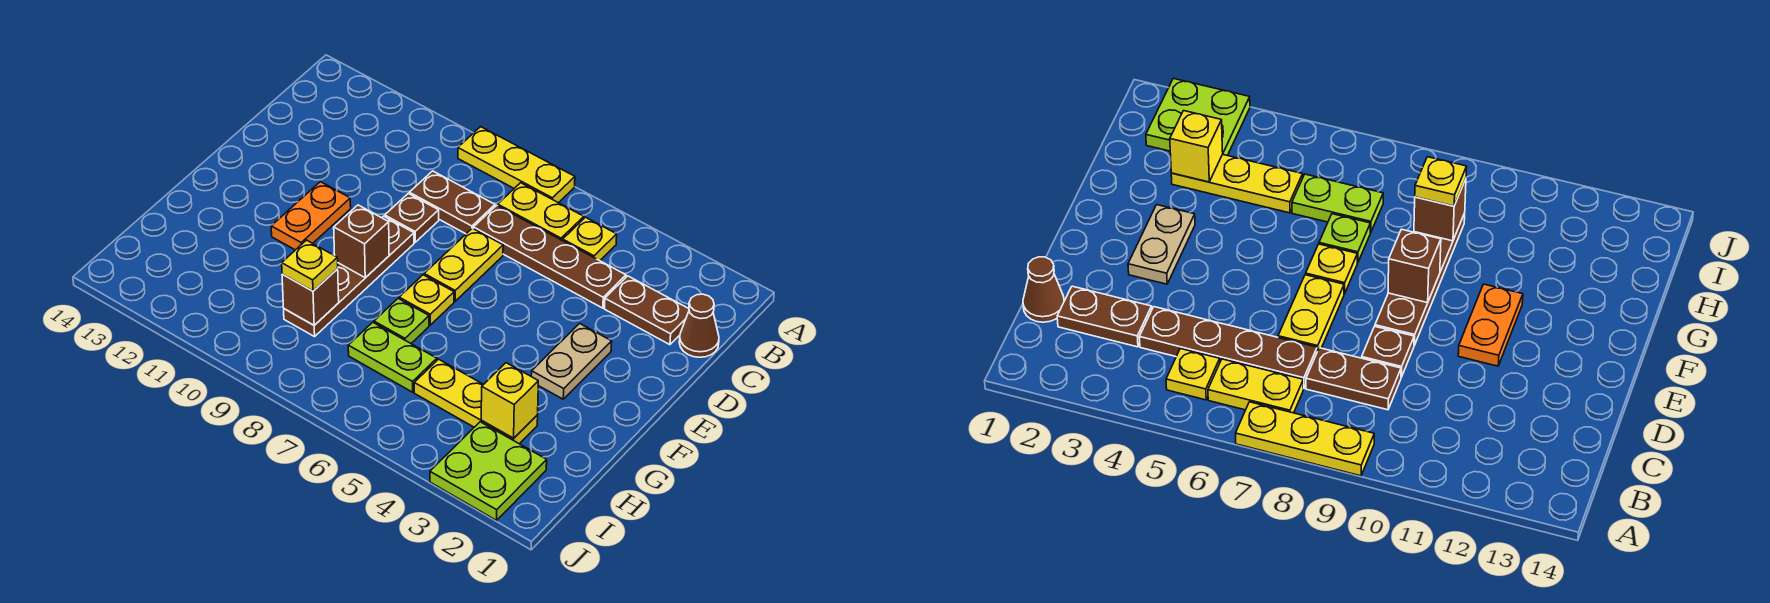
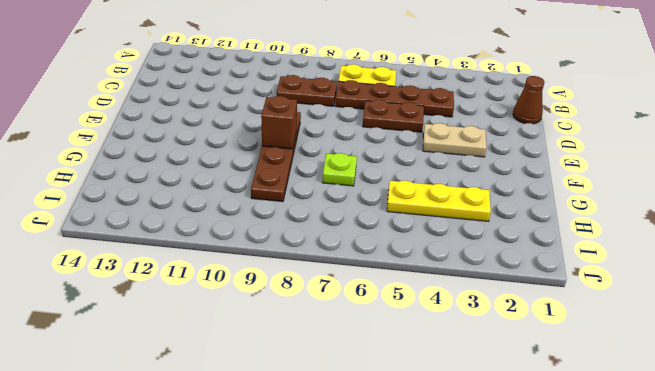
brown 1x2 plate [363,100,424,132] -> brown 1x2 plate moved to [604,276,689,345]
tan 1x2 plate [423,123,487,157] -> tan 1x2 plate turned to [531,323,612,399]
none -> yellow 1x3 plate [458,127,575,203]
none -> yellow 1x1 plate [563,217,617,261]
none -> yellow 1x2 plate [424,228,503,301]

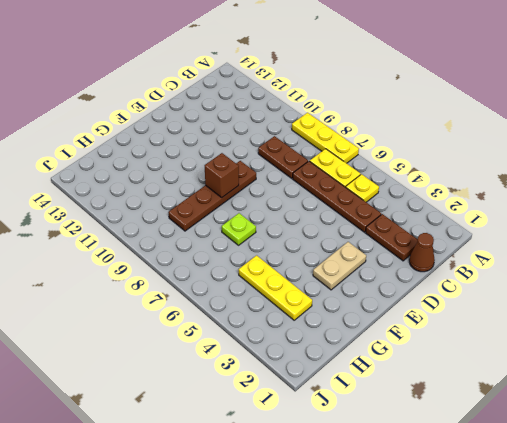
none -> yellow 1x2 plate [424,228,503,301]
none -> brown 1x1 plate [385,194,439,242]
none -> orange 1x2 plate [271,182,351,250]

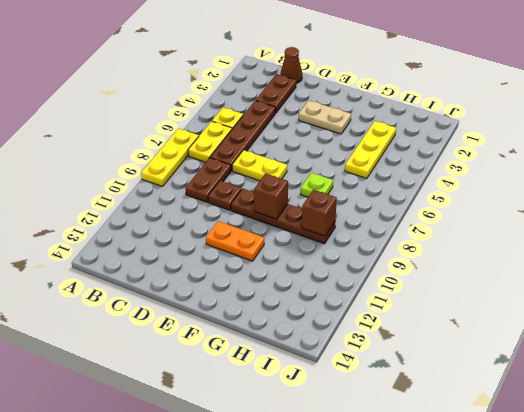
none -> yellow 1x1 plate [399,275,454,325]
none -> lime 1x2 plate [348,322,437,392]
none -> lime 2x2 plate [430,422,547,520]

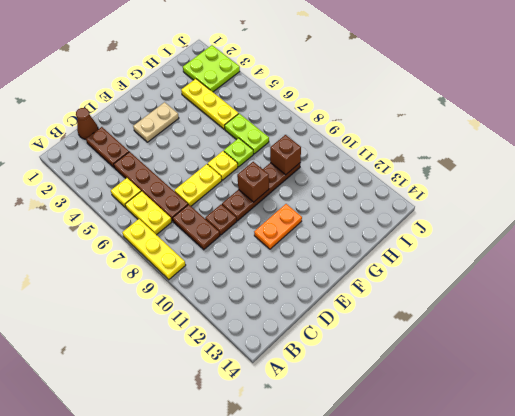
none -> yellow 1x1 brick [481,363,538,438]
none -> yellow 1x1 plate [282,240,338,291]

